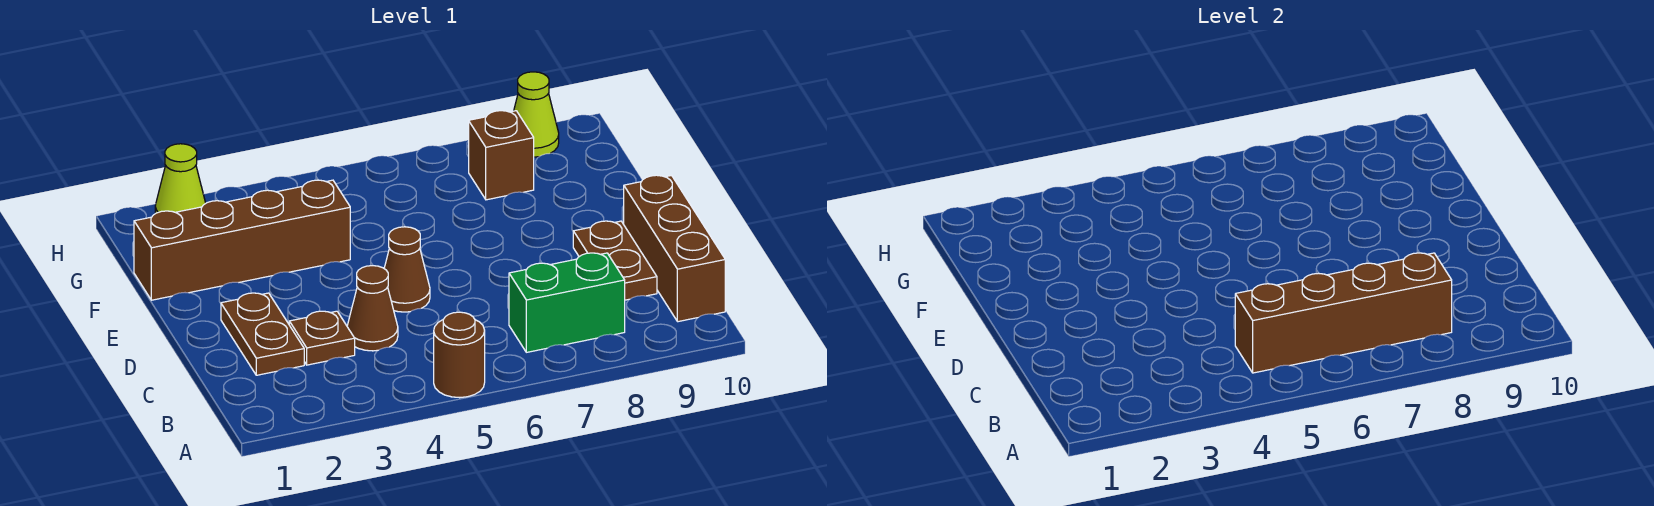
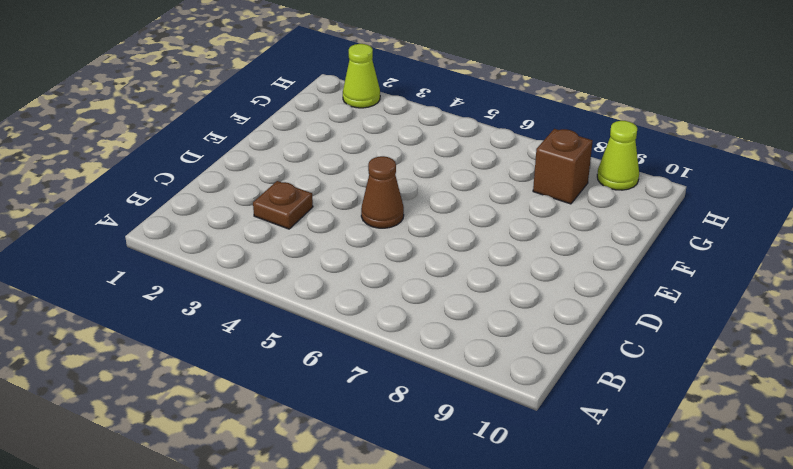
none -> brown 1x1 round brick [434,312,485,398]
none -> green 1x2 brick [509,253,625,352]
none -> brown 1x3 brick [624,175,725,322]

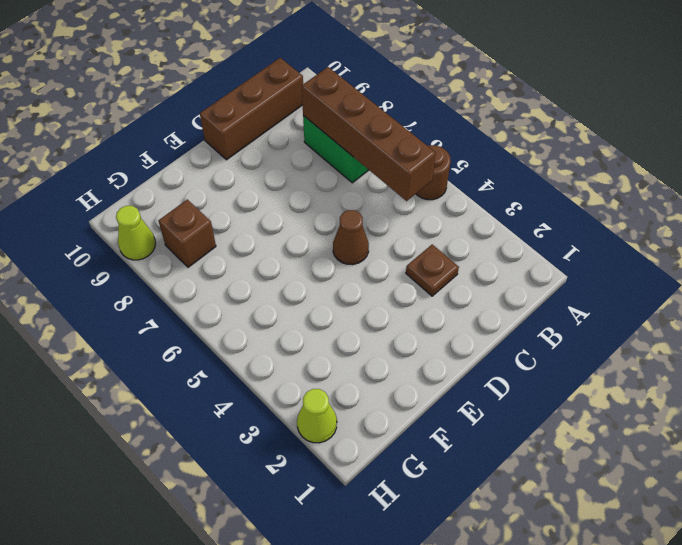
none -> brown 1x2 plate [221,293,304,375]
none -> brown 1x1 cone [347,266,398,351]
none -> brown 1x2 plate [573,221,657,300]

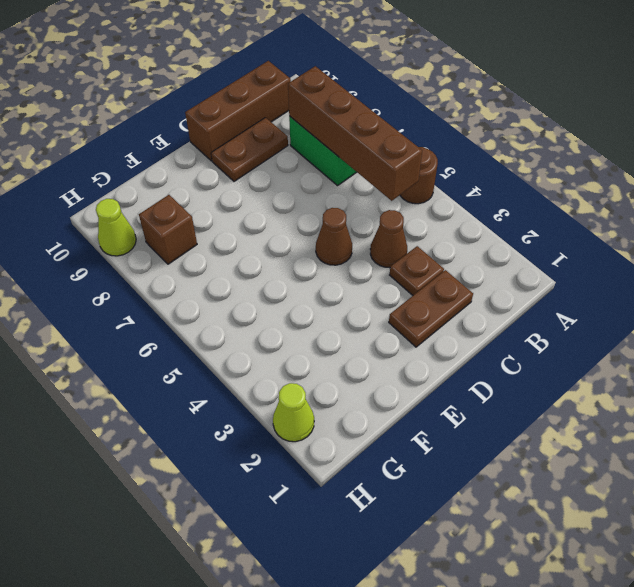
none -> brown 1x4 brick [134,180,350,300]

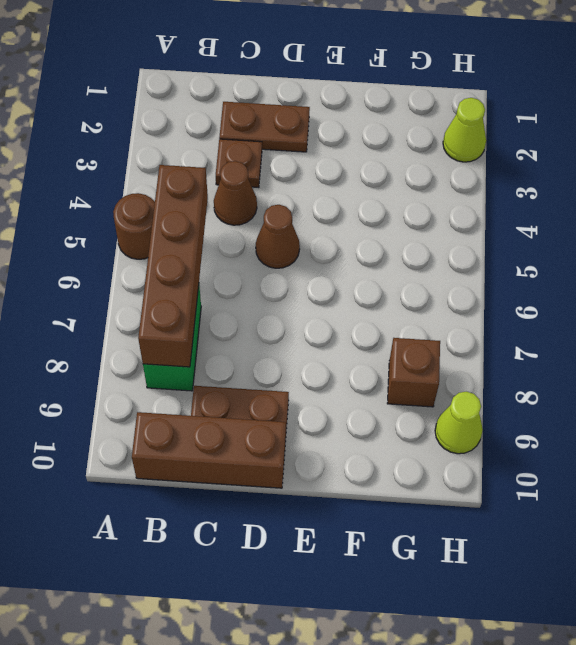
none -> brown 1x4 brick [134,180,350,300]

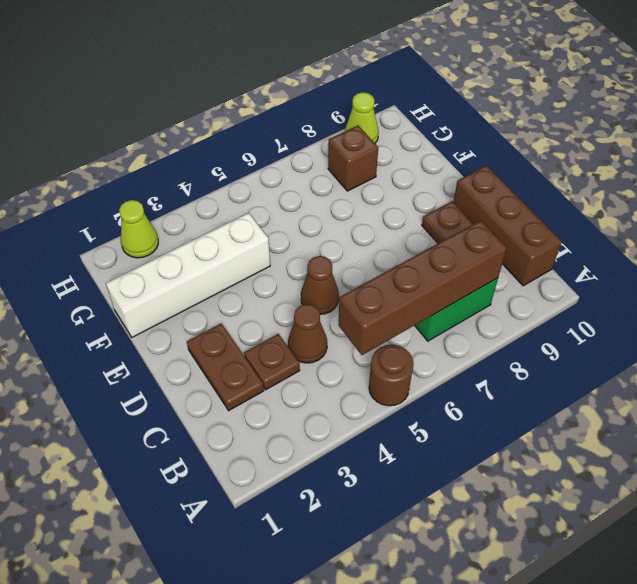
white 1x4 brick [106,213,270,337] -> brown 1x4 brick [134,180,350,300]

